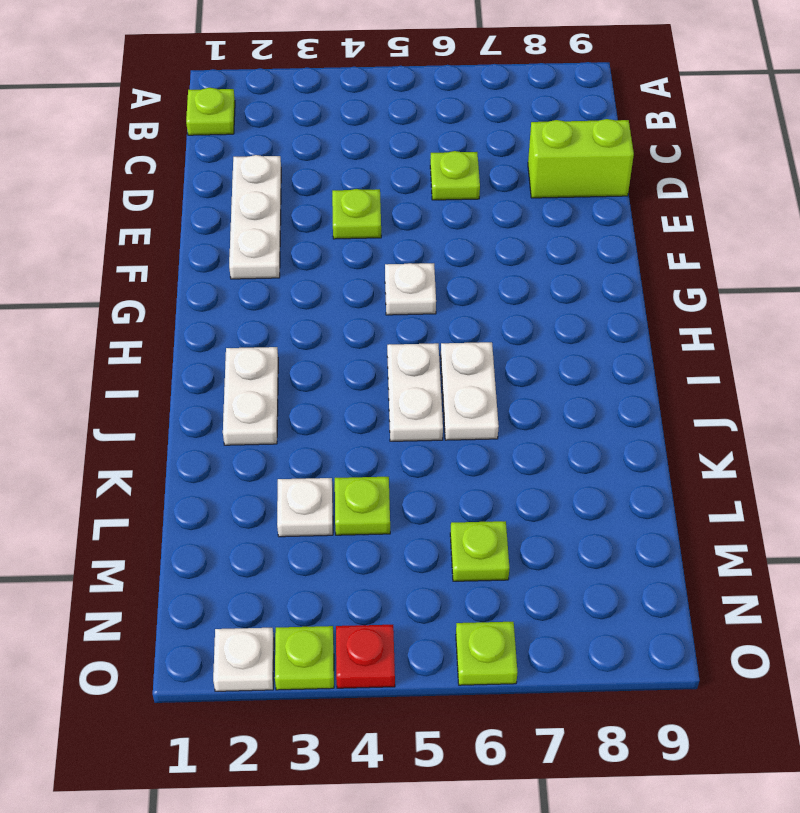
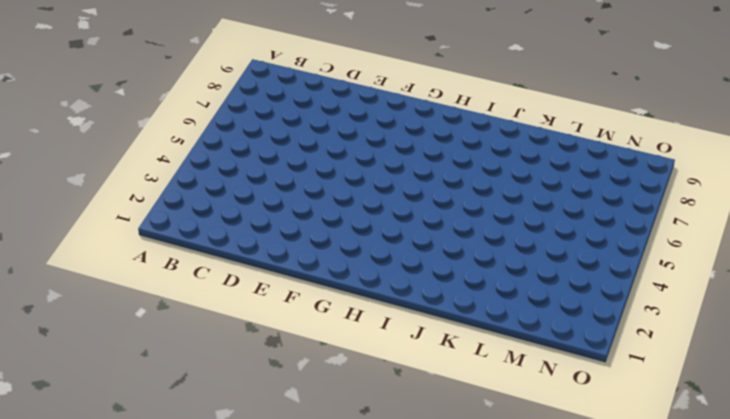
none -> lime 1x1 plate [186,88,235,135]
none -> white 1x3 plate [229,155,281,279]
none -> lime 1x1 plate [430,151,480,200]

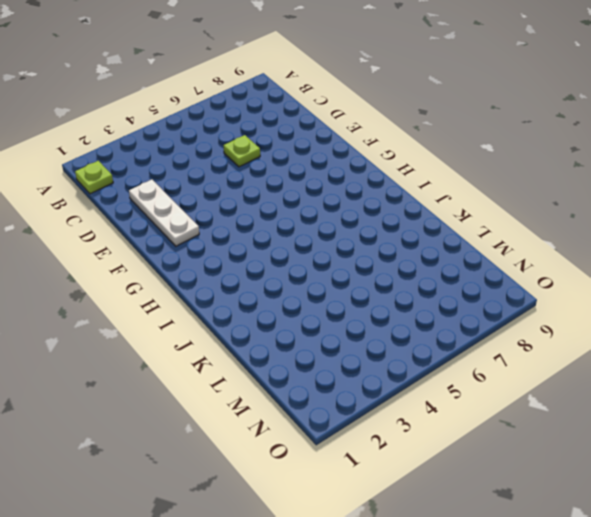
none -> lime 1x2 brick [528,119,634,198]
none -> lime 1x1 plate [332,189,381,239]
none -> white 1x1 plate [385,263,436,315]

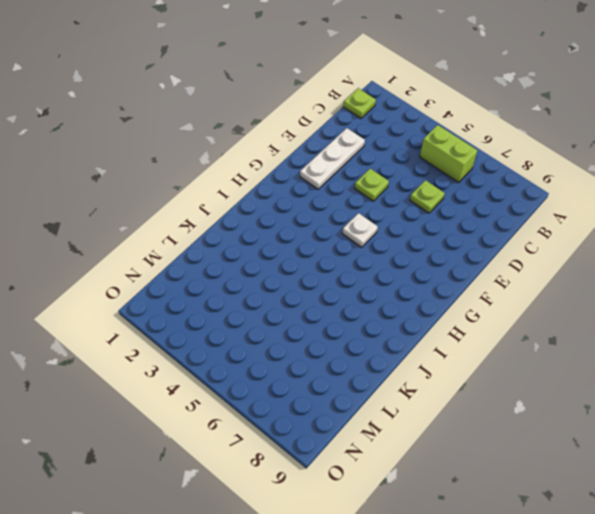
lime 1x2 brick [420,125,478,182] -> lime 1x2 brick moved to [528,119,634,198]
none -> white 1x2 plate [223,347,278,445]
none -> white 1x2 plate [387,343,443,441]
none -> white 1x2 plate [441,342,499,440]

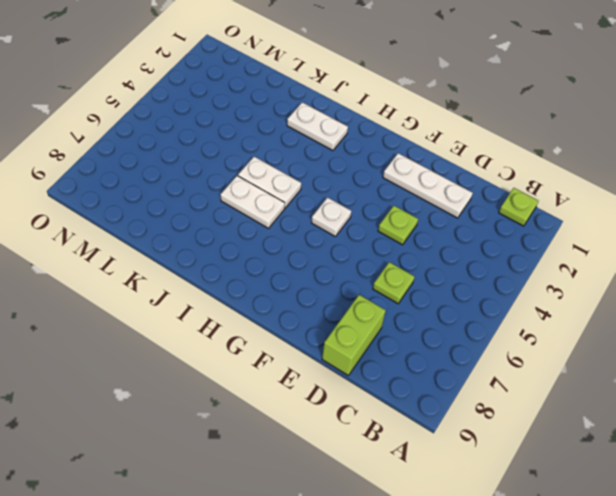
none -> white 1x1 plate [277,478,333,537]
none -> lime 1x1 plate [335,477,390,535]
none -> lime 1x1 plate [450,521,509,581]

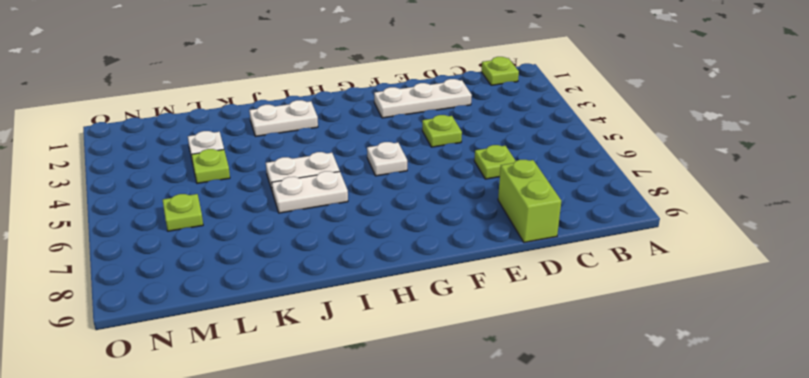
none -> white 1x1 plate [213,628,274,691]
none -> lime 1x1 plate [275,626,334,690]
none -> red 1x1 plate [336,625,395,688]

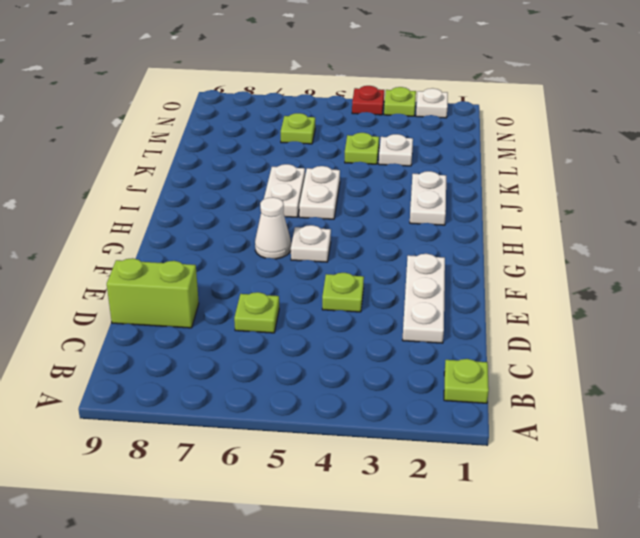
white 1x1 cone [255,197,291,259] -> none
none -> lime 1x1 plate [456,622,517,685]

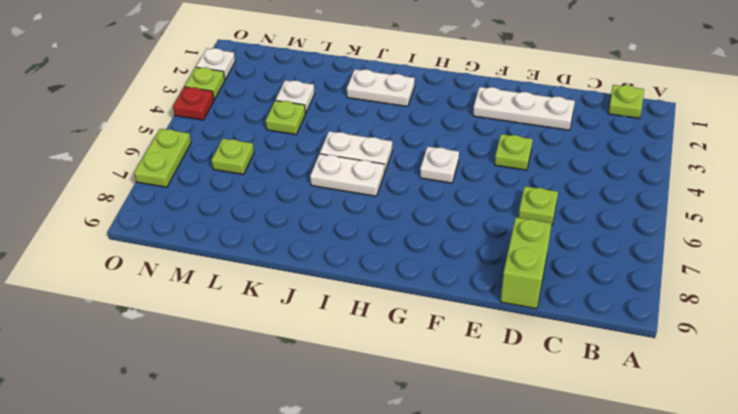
lime 1x2 plate [134,129,191,187] -> lime 1x1 plate [456,622,517,685]

